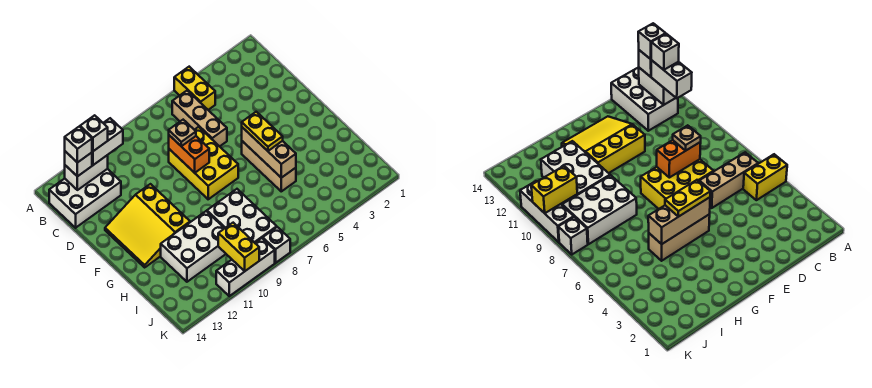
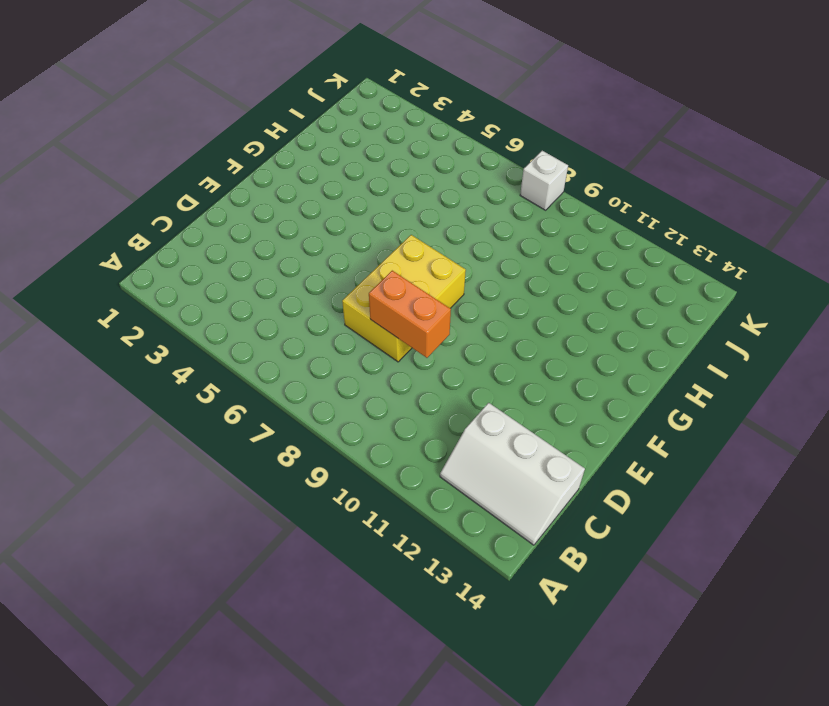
white 2x3 slope [440,403,585,545] -> white 2x3 brick [49,169,121,228]
orange 1x2 brick [369,271,451,358] -> orange 1x2 brick turned to [169,135,209,173]
none -> yellow 1x2 brick [174,67,215,110]
none -> tan 1x3 brick [172,91,227,146]
none -> yellow 3x3 slope [105,184,190,267]

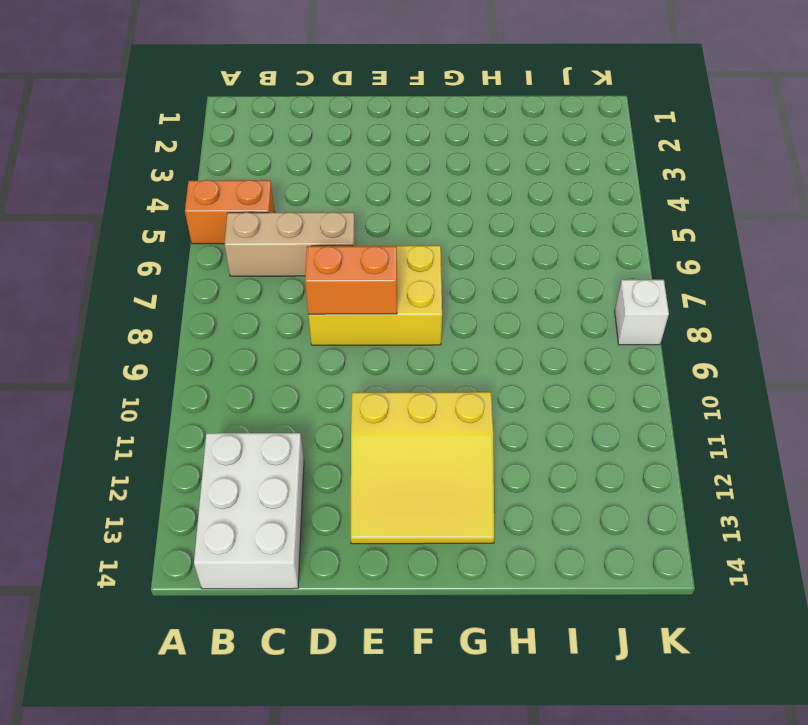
orange 1x2 brick [185,180,275,244] -> yellow 1x2 brick [174,67,215,110]
none -> tan 1x3 brick [242,141,296,191]
none -> white 2x3 brick [207,189,277,243]
none -> white 2x3 brick [161,211,226,282]

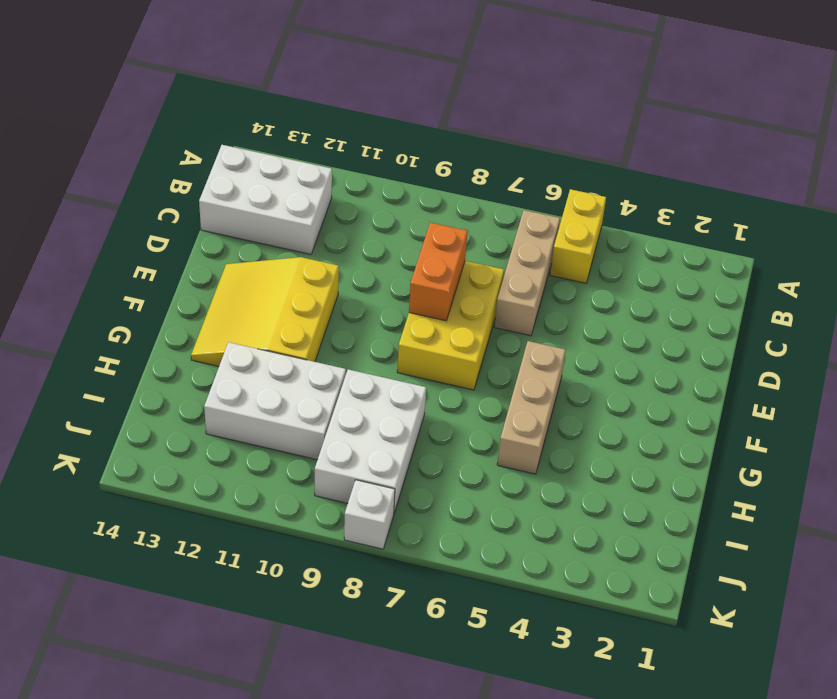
none -> white 1x3 brick [216,238,275,296]
none -> white 1x2 brick [65,155,108,190]
none -> tan 1x3 brick [242,127,296,178]

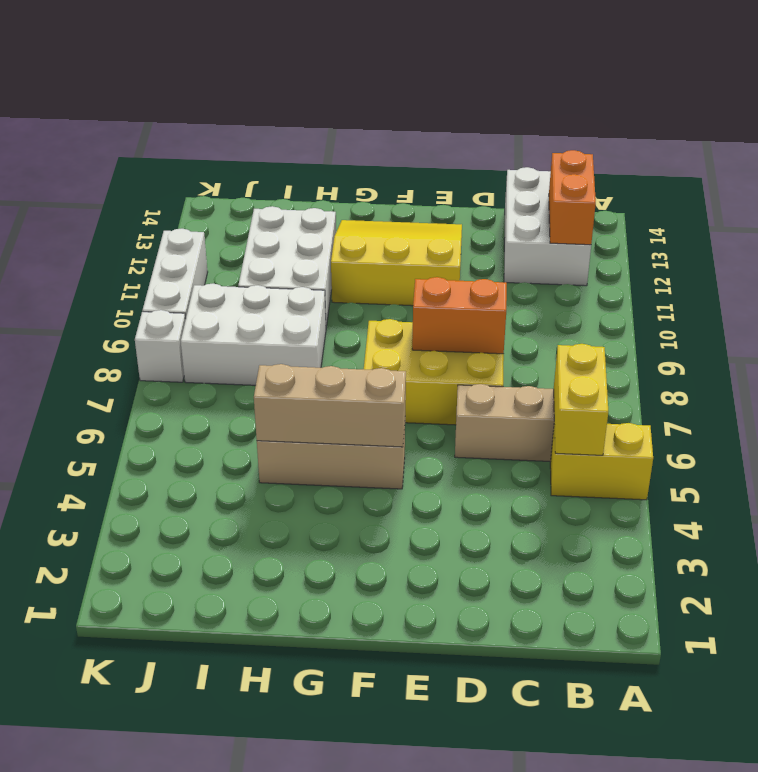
yellow 1x2 brick [554,344,608,455] -> yellow 1x2 brick turned to [218,223,259,271]
orange 1x2 brick [549,150,596,245] -> white 1x2 brick [65,155,108,190]
none -> white 1x2 brick [92,118,123,165]
none -> white 1x1 brick [65,151,92,177]
none -> tan 1x1 plate [169,120,196,146]

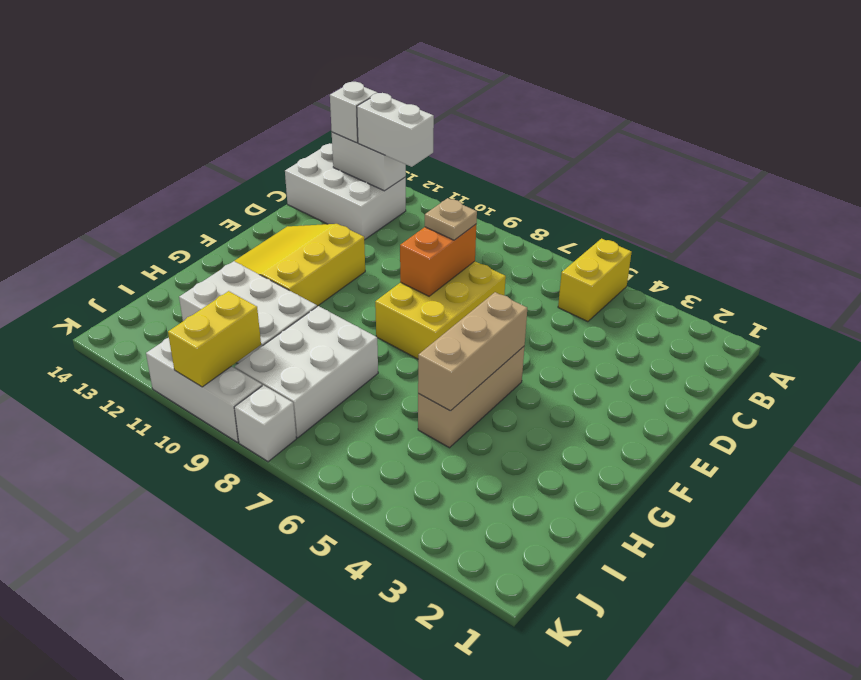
none -> tan 1x3 brick [172,91,227,146]
none -> yellow 1x2 plate [242,112,283,151]
none -> white 1x1 brick [80,115,108,151]

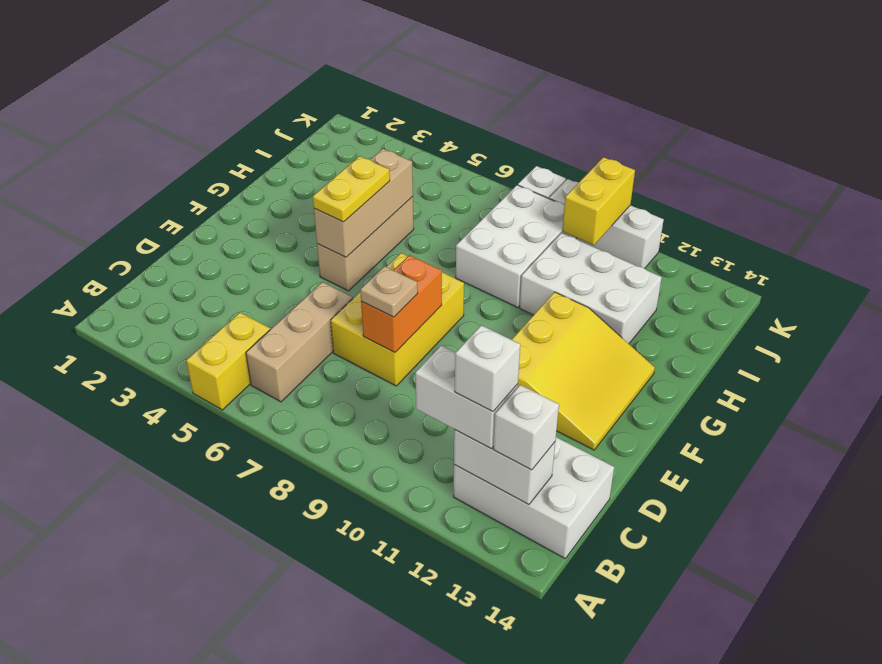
none -> white 1x1 brick [65,126,92,163]

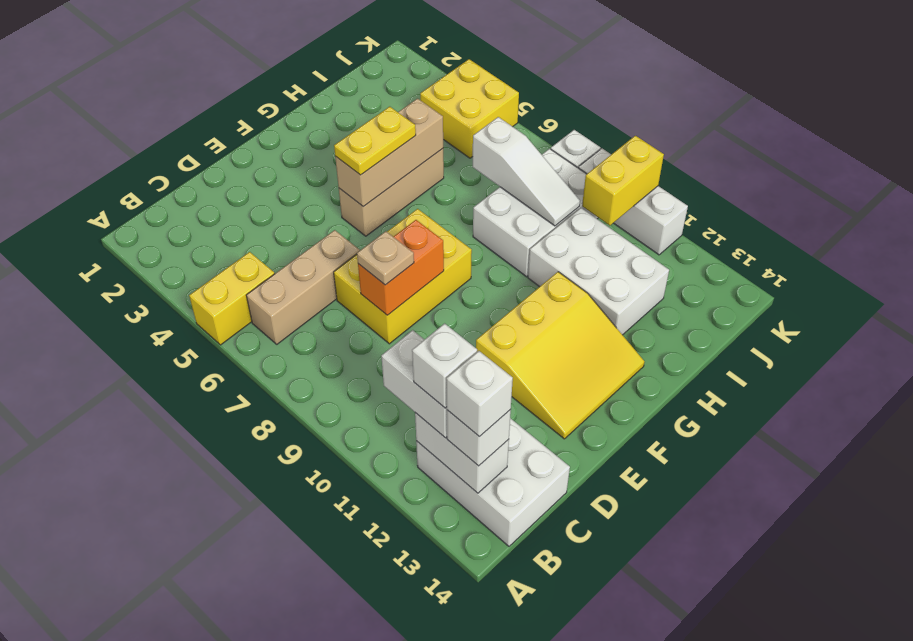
white 1x3 slope [473,117,580,226] -> none
yellow 2x2 brick [420,59,519,158] -> none

